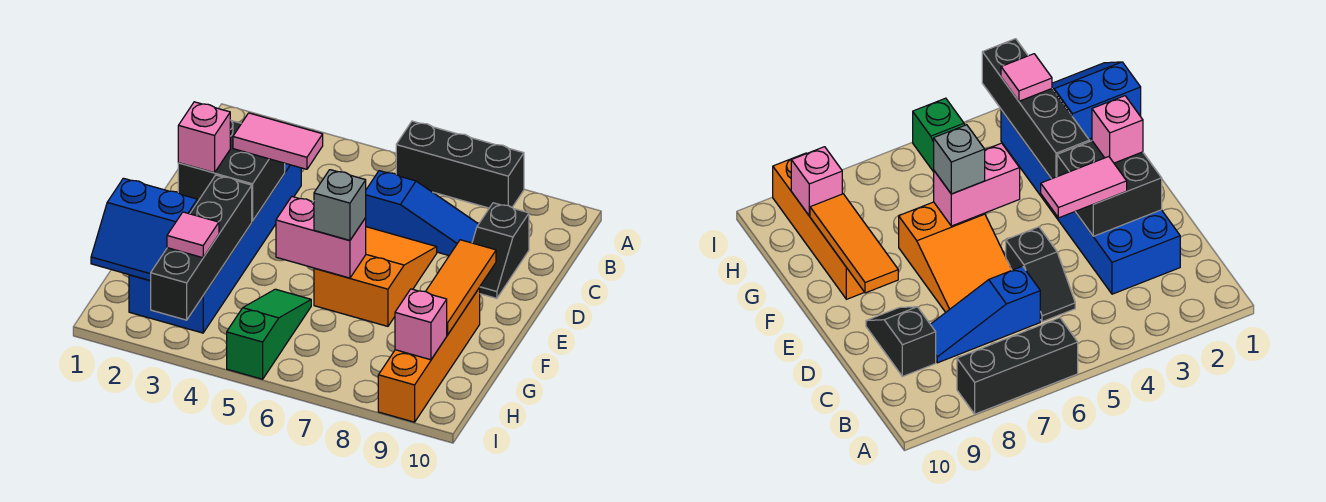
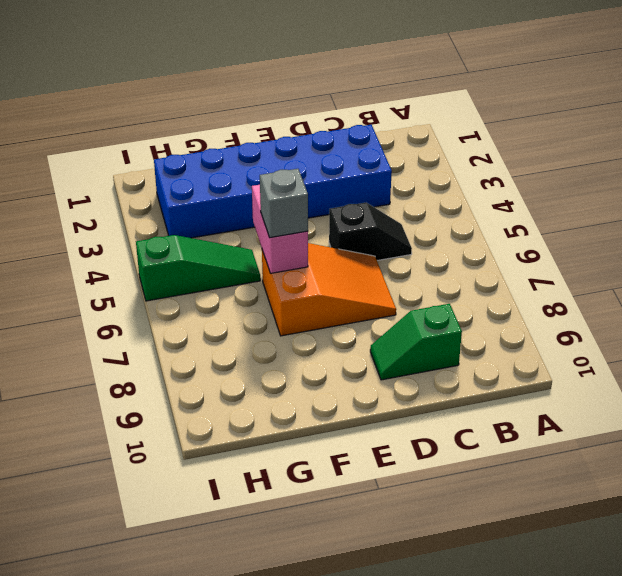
green 1x2 slope [370,304,462,380] -> black 1x2 slope [472,203,529,298]
none -> black 1x3 brick [396,121,524,208]
none -> blue 1x3 slope [366,171,478,255]
none -> orange 1x4 brick [378,288,480,422]

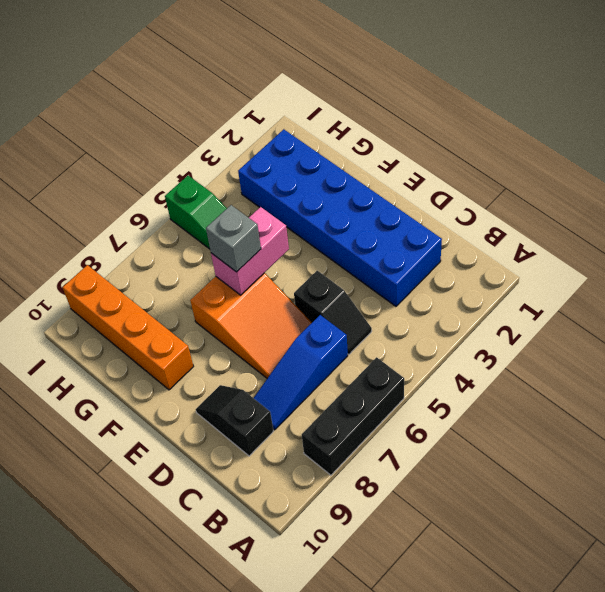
none -> black 2x2 brick [178,120,285,221]
none -> orange 1x3 tile [426,240,496,335]
none -> black 1x4 brick [151,175,252,320]

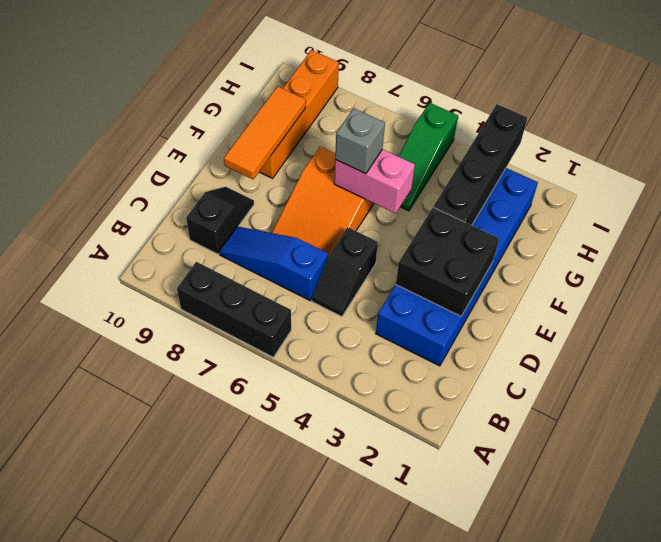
none -> blue 2x2 slope [91,178,197,281]
none -> pink 1x1 brick [395,289,447,360]
none -> pink 1x2 tile [233,113,323,169]

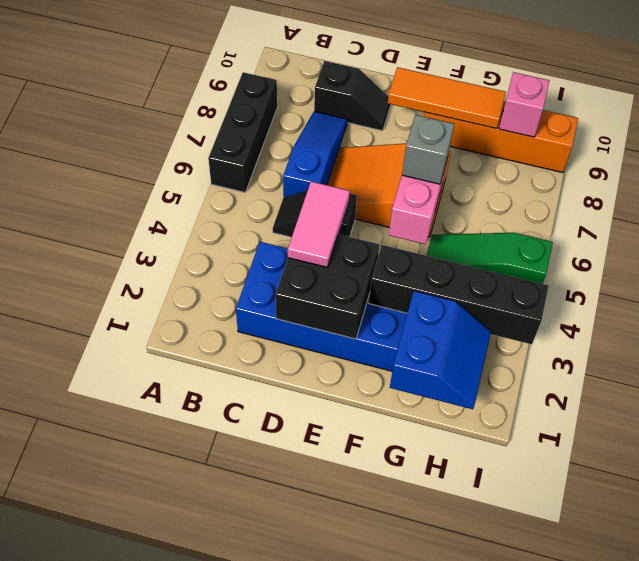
none -> pink 1x1 brick [178,102,230,173]
none -> pink 1x1 tile [167,212,219,258]

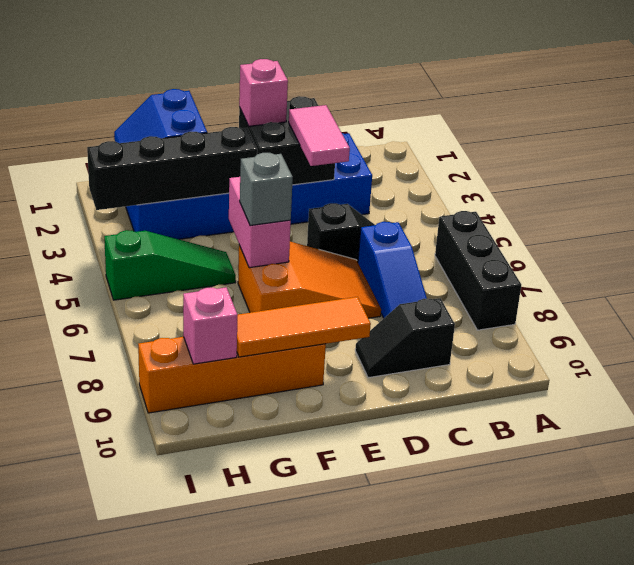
none -> pink 1x1 tile [167,212,219,258]

